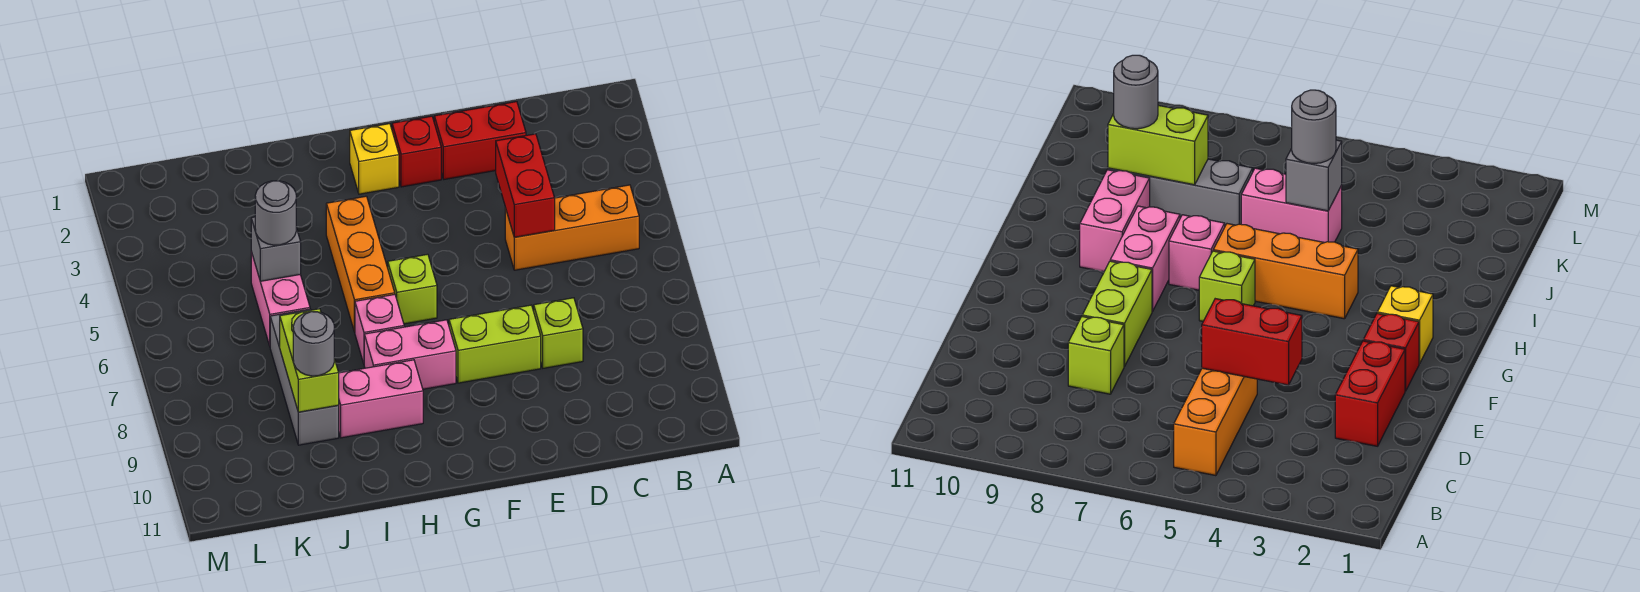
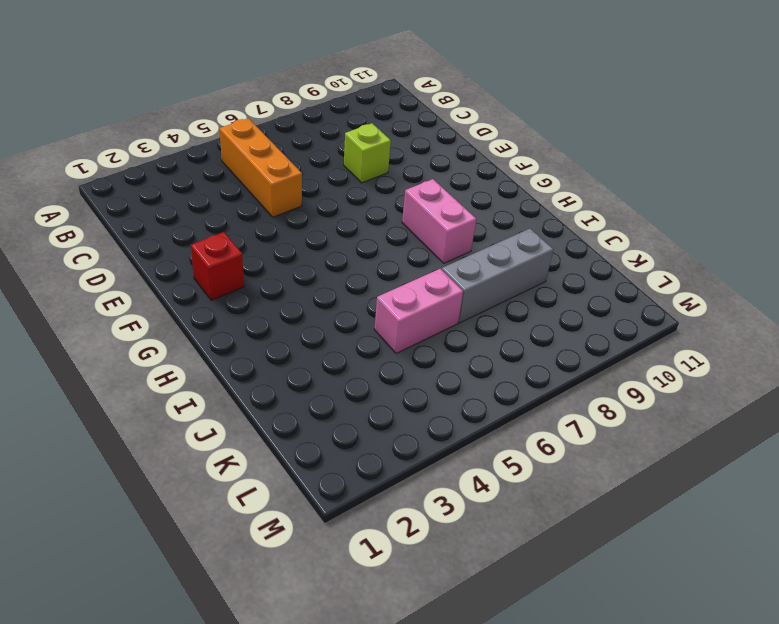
none -> red 1x2 brick [434,102,526,179]
none -> lime 1x2 brick [449,305,541,383]
none -> yellow 1x1 brick [350,124,399,194]

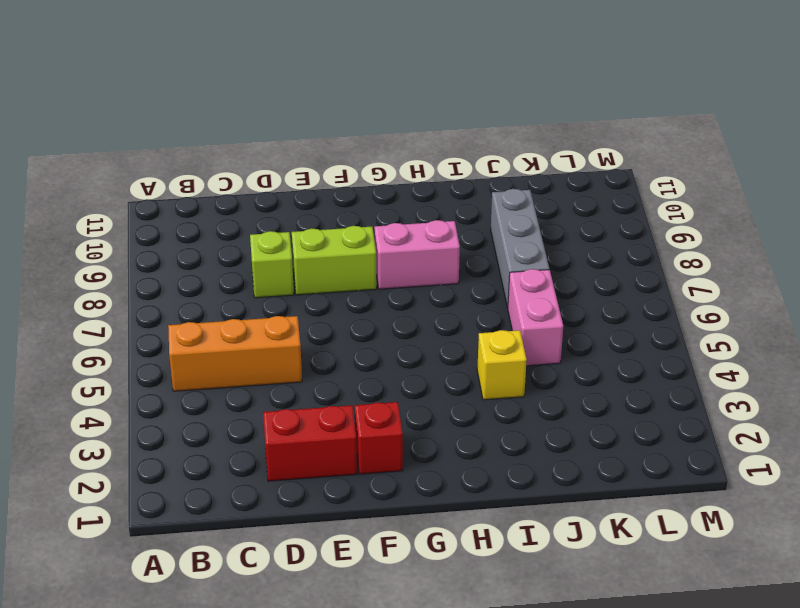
yellow 1x1 brick [477,330,527,400] -> yellow 1x1 brick moved to [350,124,399,194]
none -> lime 1x1 brick [388,254,437,324]
none -> orange 1x3 brick [326,196,395,332]
none -> pink 1x1 brick [355,294,404,364]

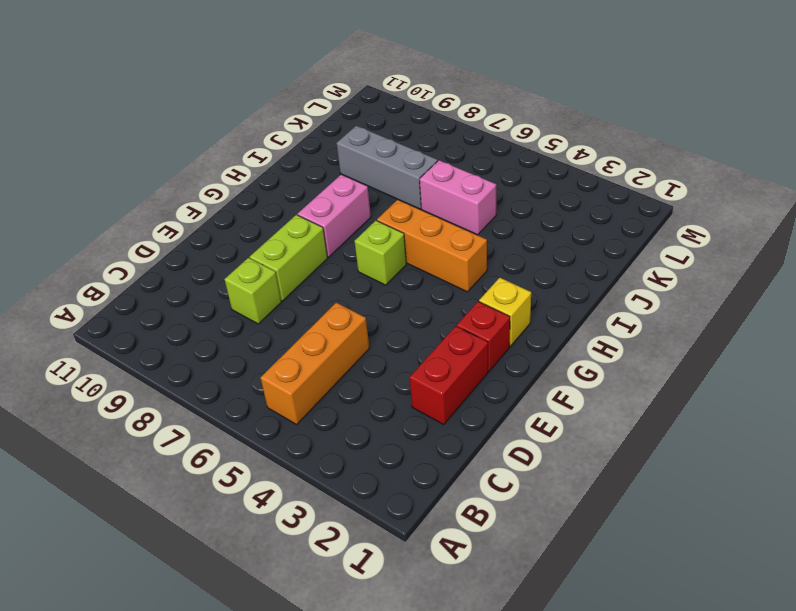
none -> pink 1x1 brick [355,294,404,364]
none -> pink 1x2 brick [338,360,423,438]
none -> red 1x2 brick [496,134,555,237]

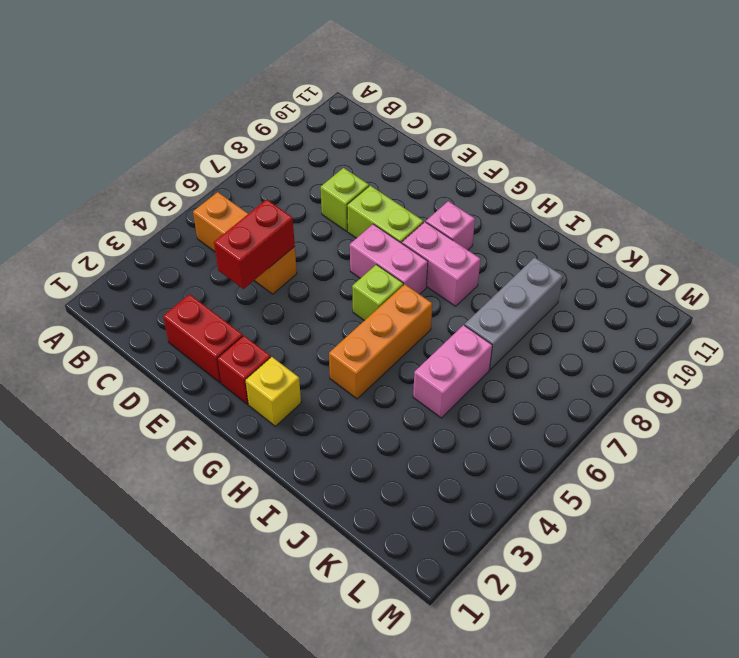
pink 1x2 brick [350,224,428,294] -> pink 1x2 brick moved to [338,360,423,438]
pink 1x1 brick [426,201,475,250] -> pink 1x1 brick moved to [355,294,404,364]
none -> grey 1x1 brick [251,217,301,281]
none -> lime 1x2 brick [280,309,339,412]
none -> grey 1x1 round brick [255,181,296,245]

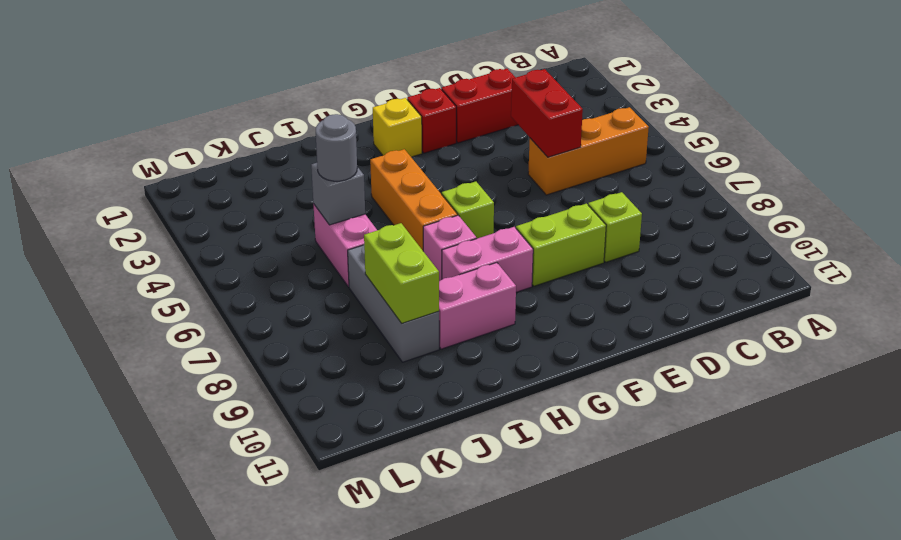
none -> grey 1x1 round brick [293,312,334,376]

